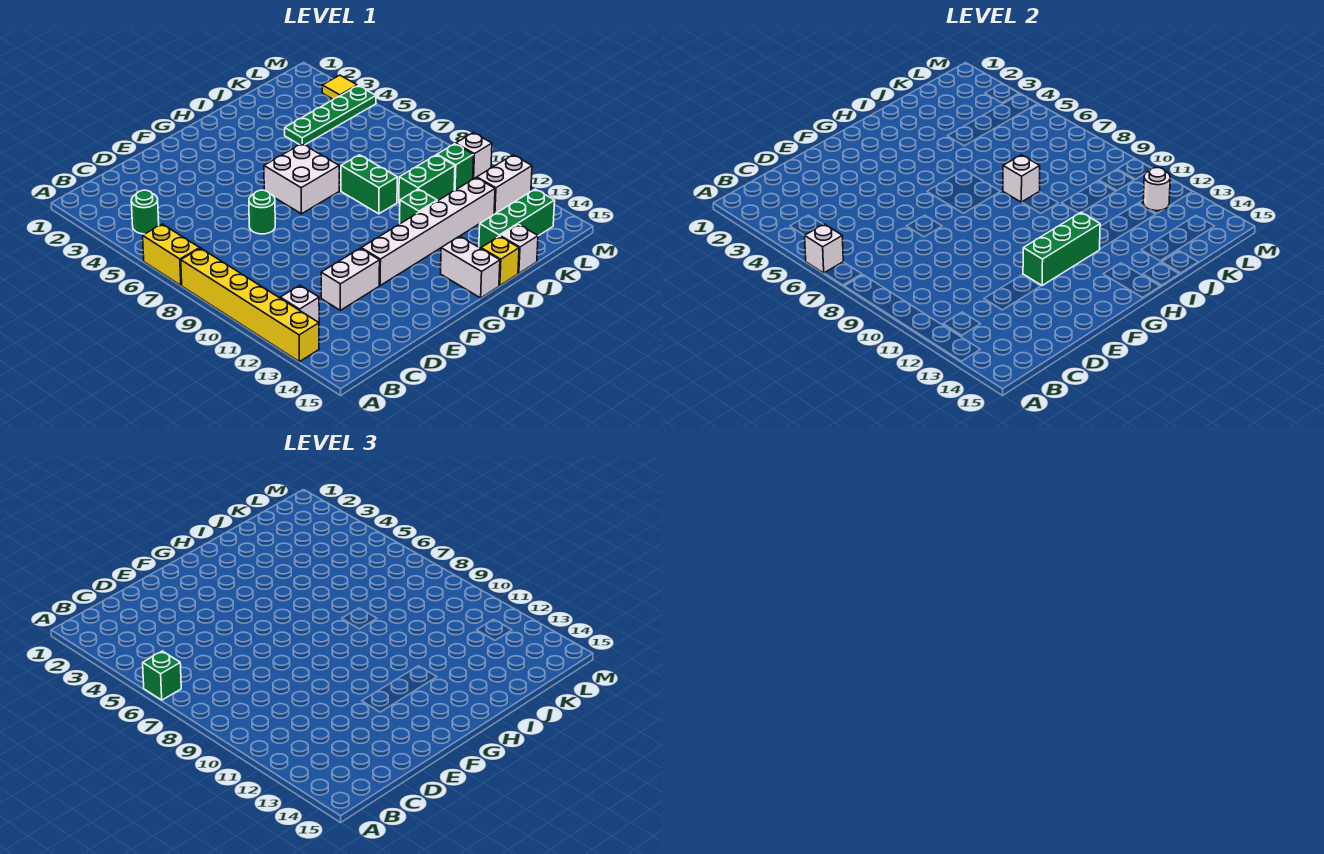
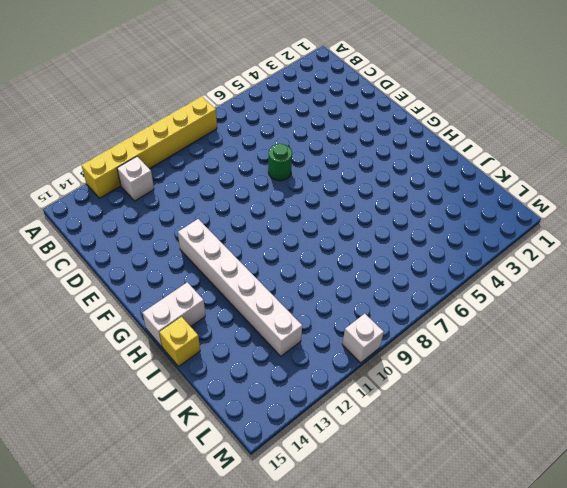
none -> yellow 1x2 brick [143,224,200,285]
none -> green 1x1 round brick [131,190,159,234]
none -> white 1x2 brick [321,248,380,310]

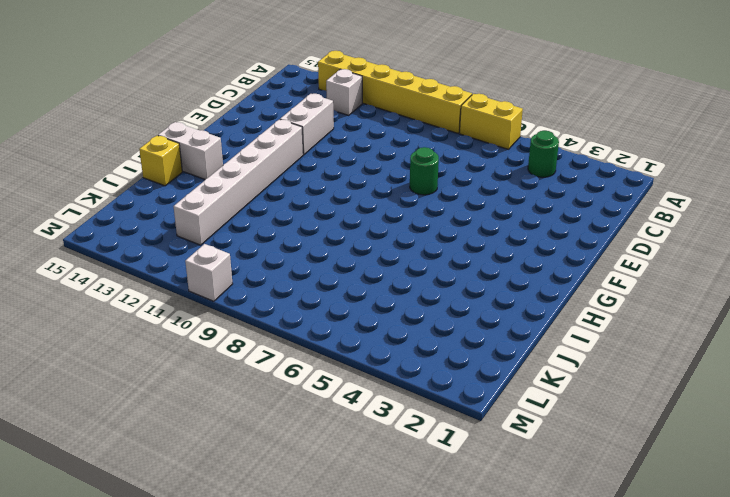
none -> white 2x2 brick [264,144,339,214]
none -> green 1x2 brick [341,155,397,214]
none -> green 1x1 brick [400,189,437,224]

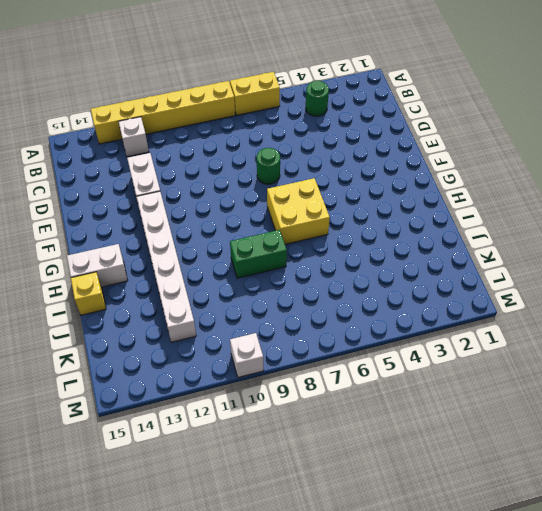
yellow 2x2 brick [267,178,330,244] -> white 2x2 brick [264,144,339,214]
none -> green 1x1 brick [400,189,437,224]
none -> green 1x4 plate [285,86,376,145]
none -> green 1x2 brick [399,155,455,203]

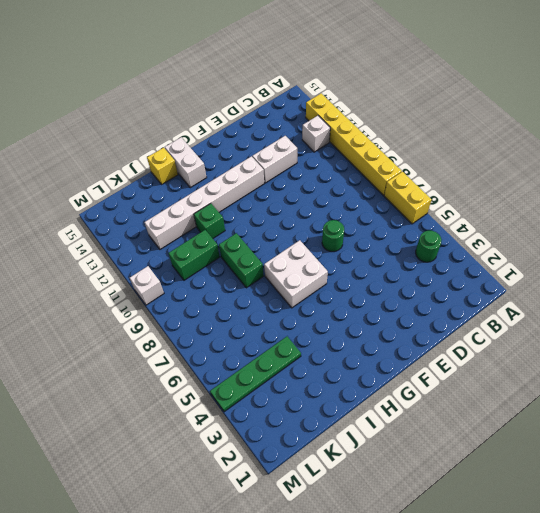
none -> green 1x3 brick [479,189,555,248]
none -> white 1x1 brick [500,224,538,273]
none -> green 1x1 brick [437,144,474,191]

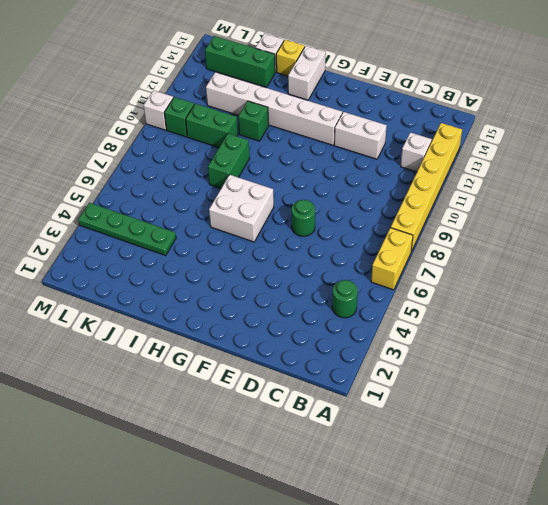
none -> white 1x2 brick [477,155,532,214]
none -> yellow 1x1 tile [322,75,357,99]
none -> white 1x1 brick [805,224,843,273]

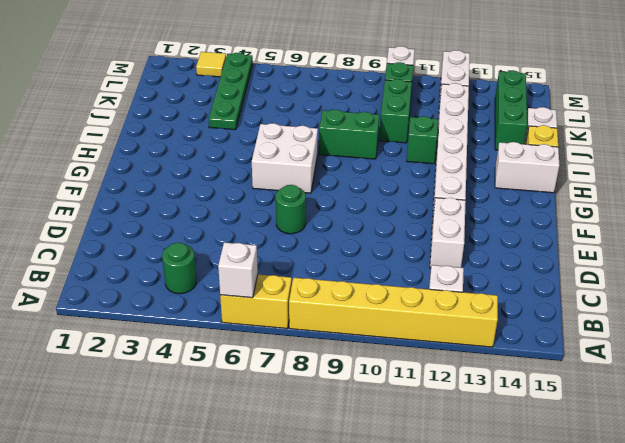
none -> green 1x3 brick [1023,212,1100,285]
none -> white 1x1 brick [1003,155,1040,202]
none -> white 1x1 round brick [1143,168,1170,211]

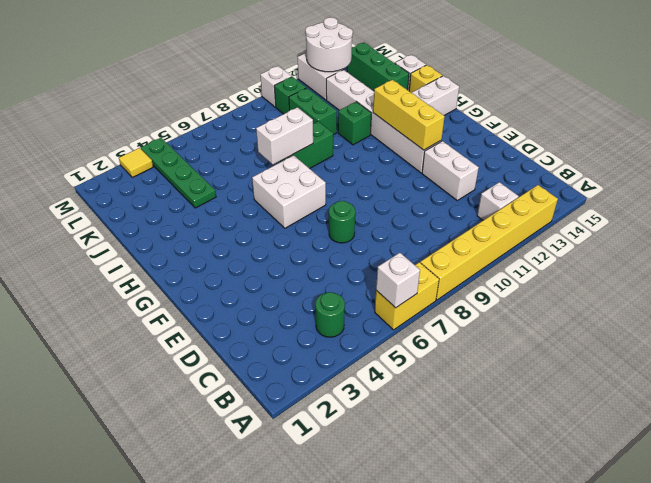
yellow 1x3 brick [373,80,445,150] -> green 1x3 brick [1023,212,1100,285]
white 1x2 brick [256,107,313,165] -> white 1x1 brick [1003,155,1040,202]
white 2x2 round brick [305,17,353,72] -> white 1x1 round brick [1143,168,1170,211]
none -> green 1x1 brick [143,651,181,700]

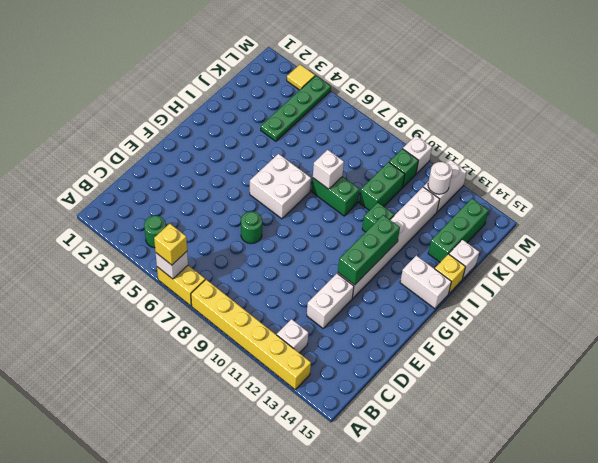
yellow 1x1 brick [154,224,187,265] -> green 1x1 brick [143,651,181,700]

